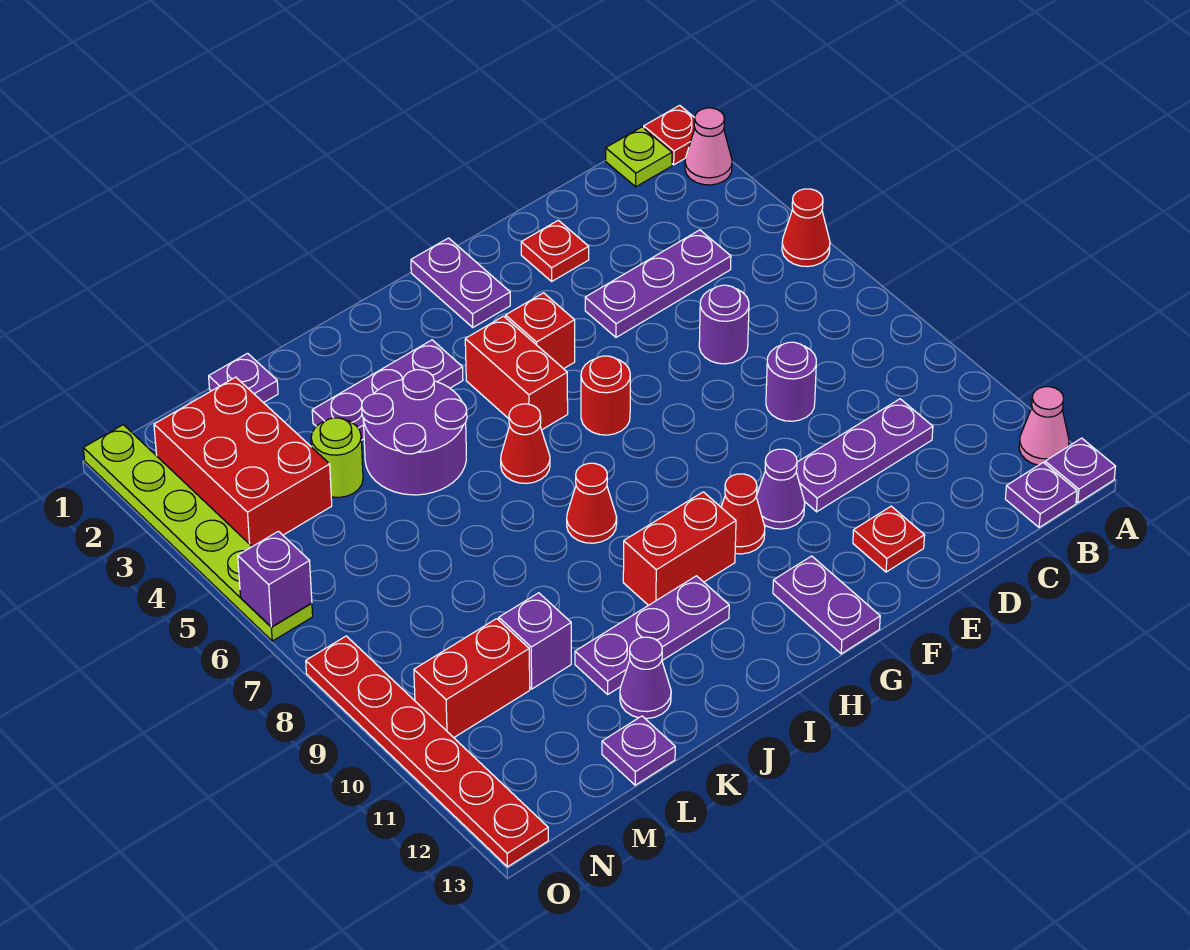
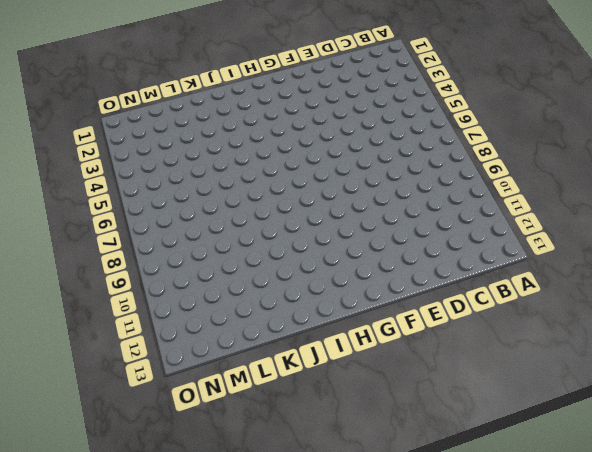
none -> red 1x1 plate [644,105,695,165]
none -> pink 1x1 cone [685,108,732,185]
none -> red 1x1 cone [782,189,830,267]
none -> pink 1x1 cone [1019,387,1069,465]

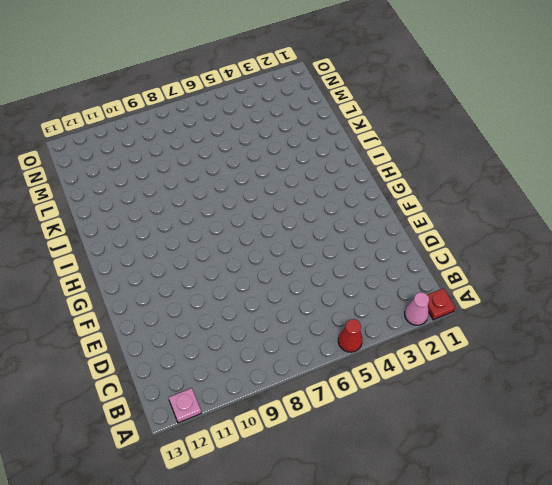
pink 1x1 plate [169,388,201,423] -> pink 1x1 cone [1019,387,1069,465]
none -> purple 1x1 plate [1045,438,1116,503]
none -> lime 1x1 plate [606,127,672,187]
none -> purple 1x1 plate [1005,462,1077,527]
none -> purple 1x3 plate [585,230,731,337]

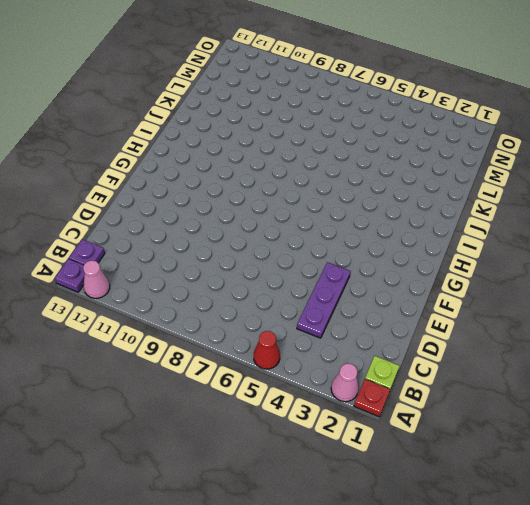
none -> purple 1x3 plate [796,399,933,512]
none -> purple 1x1 round brick [699,285,749,364]
none -> purple 1x1 round brick [766,342,816,421]
none -> red 1x1 plate [521,220,589,281]

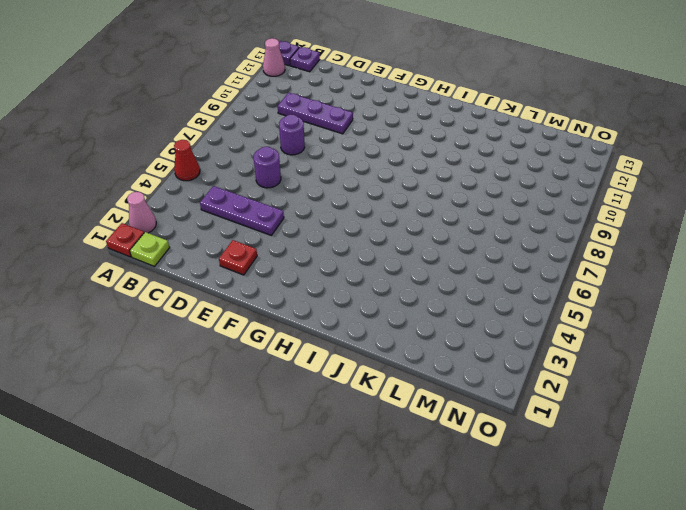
none -> red 1x1 plate [853,506,925,572]
none -> purple 1x1 cone [756,449,805,529]
none -> purple 1x2 plate [411,238,510,327]
none -> red 1x1 brick [506,293,575,369]

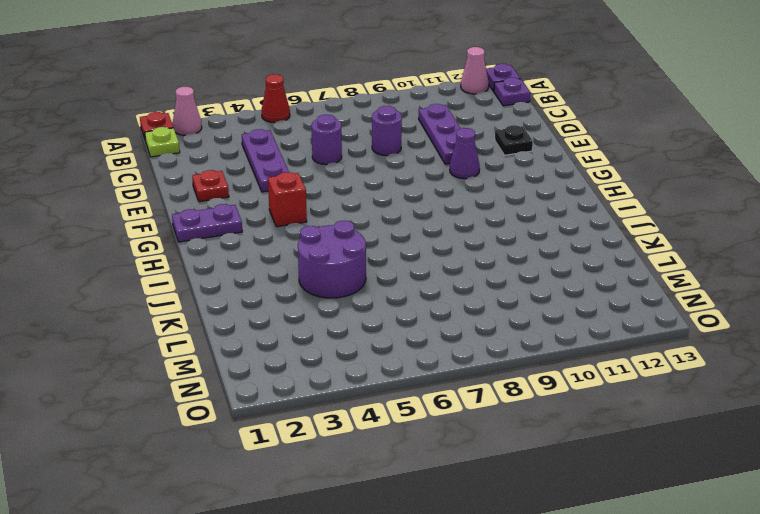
black 1x1 plate [495,125,533,155] -> red 1x1 plate [853,506,925,572]
none -> red 1x1 round brick [581,356,630,435]
none -> red 1x1 cone [721,474,765,554]
none -> purple 1x2 plate [773,556,880,654]
none -> red 1x2 brick [465,316,568,430]

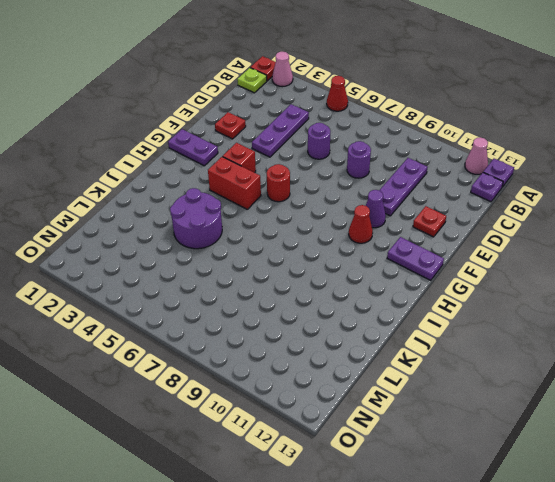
none -> red 1x2 brick [623,492,736,605]
none -> purple 1x3 plate [312,340,463,440]
none -> red 1x1 cone [501,404,550,484]
none -> red 1x1 cone [567,463,617,543]

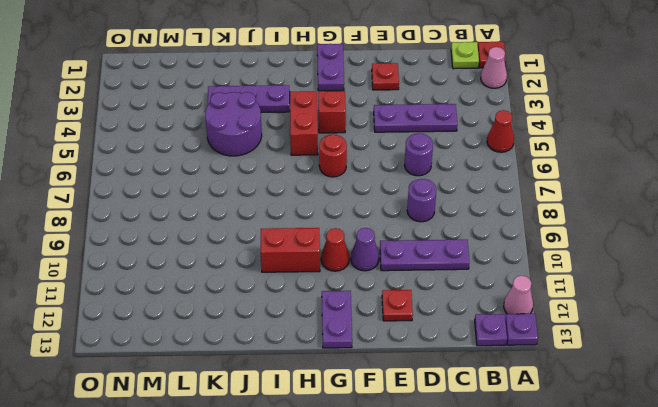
none -> red 1x1 cone [501,404,550,484]
none -> red 1x1 cone [567,463,617,543]
none -> purple 1x3 plate [575,576,729,694]
none -> purple 1x1 cone [620,637,671,719]

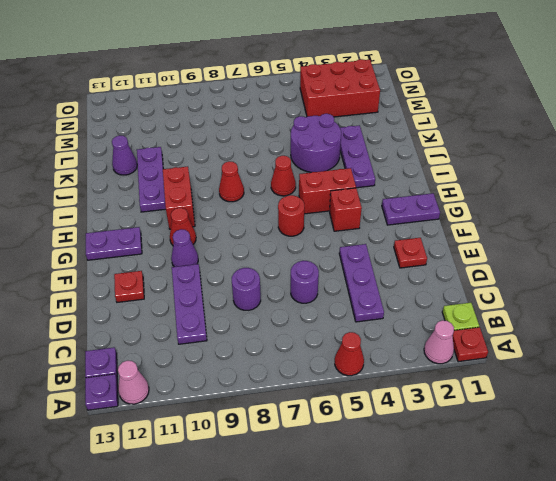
none -> purple 1x1 plate [209,353,278,403]
none -> lime 1x1 round brick [311,418,363,498]
none -> purple 1x1 brick [499,593,571,689]
none -> purple 1x1 plate [602,716,675,785]

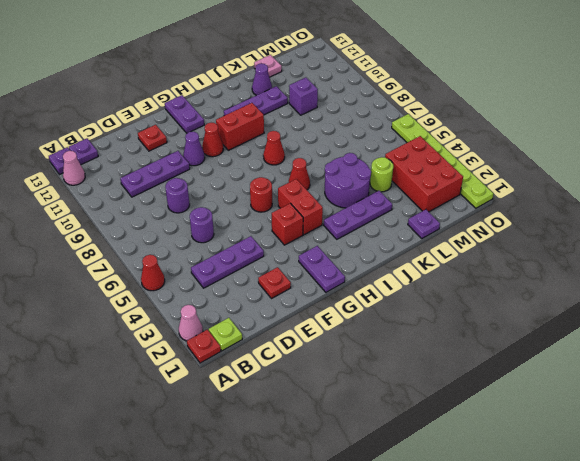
pink 1x1 plate [254,55,282,77] -> purple 1x1 plate [602,716,675,785]
none -> red 1x2 brick [414,619,530,738]
none -> red 1x6 plate [306,636,548,867]
none -> purple 1x1 brick [238,531,312,627]

